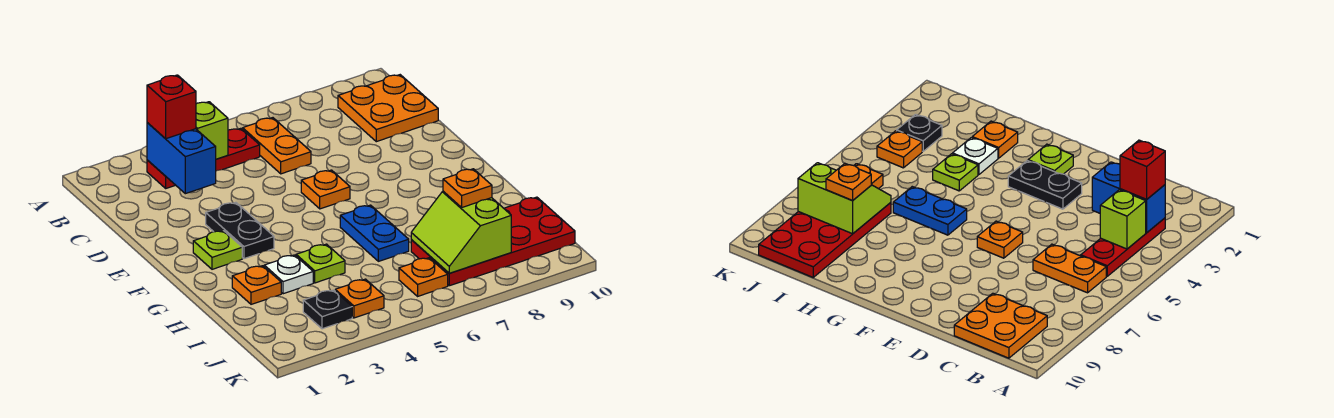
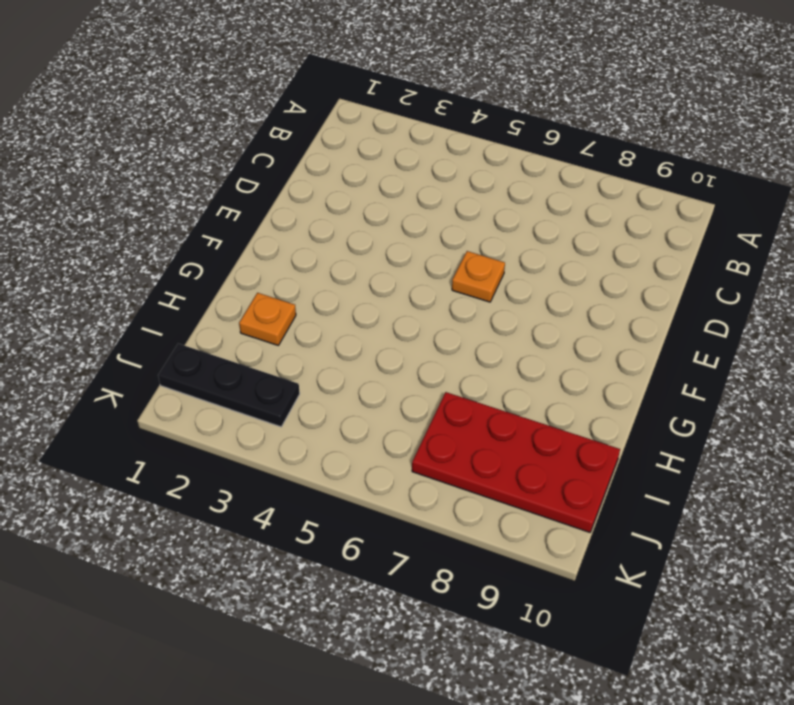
black 1x3 plate [158,344,300,427] -> black 1x1 plate [303,290,352,329]
none -> red 1x3 plate [147,128,260,188]
none -> orange 1x2 plate [243,118,311,174]
none -> orange 2x2 plate [338,75,438,142]

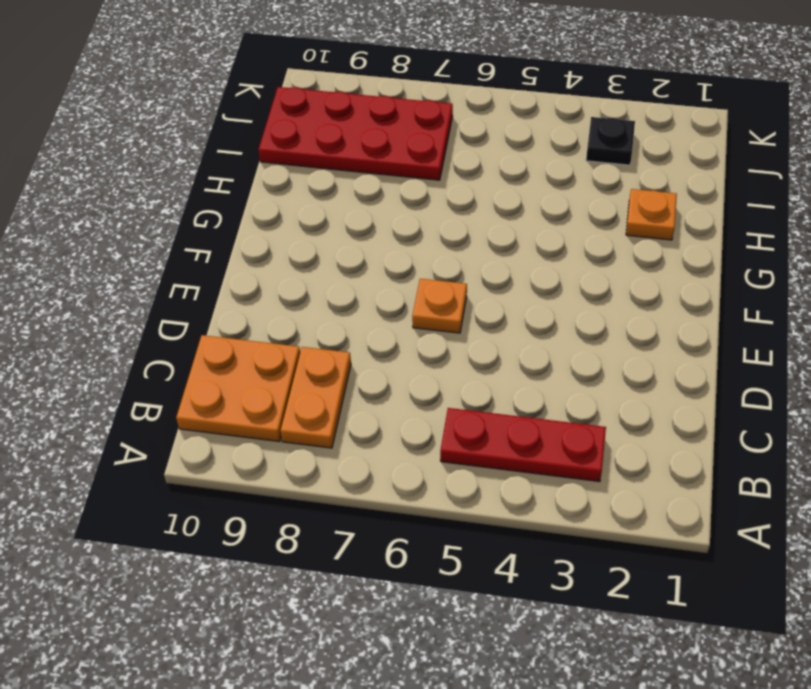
orange 1x2 plate [281,347,351,448] -> orange 1x2 plate moved to [243,118,311,174]
none -> black 1x2 plate [206,202,274,259]
none -> lime 1x1 plate [193,231,242,269]
none -> blue 1x2 plate [340,205,409,261]

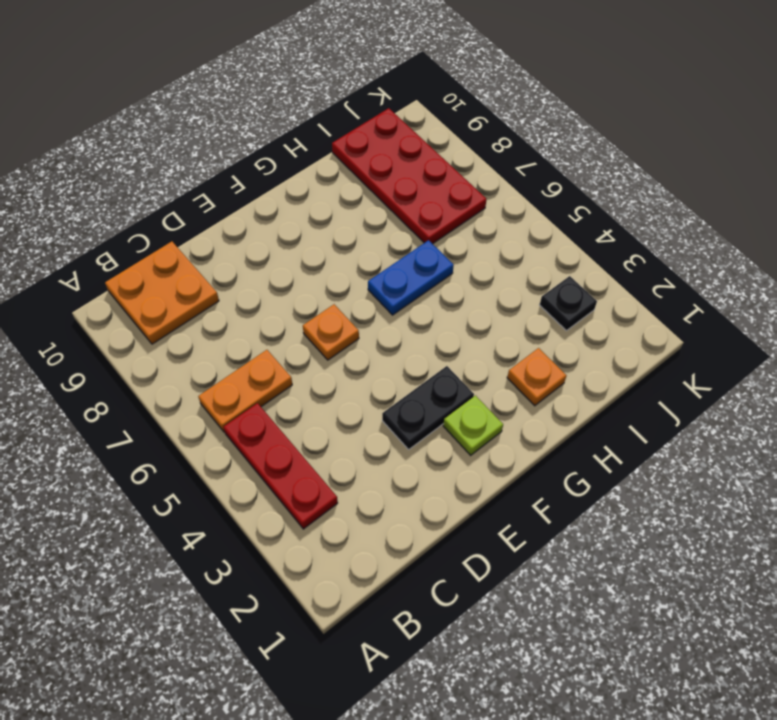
none -> white 1x1 plate [264,255,313,294]
none -> lime 1x1 plate [296,244,345,283]
none -> orange 1x1 plate [335,279,384,318]

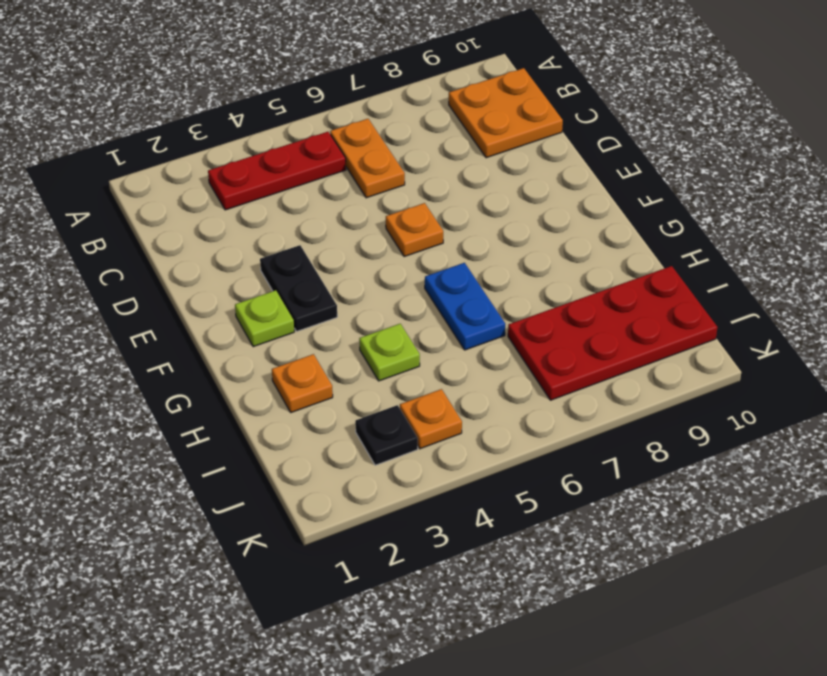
none -> white 1x1 plate [264,255,313,294]
none -> orange 1x1 plate [399,258,448,296]
none -> blue 1x2 brick [147,123,216,194]

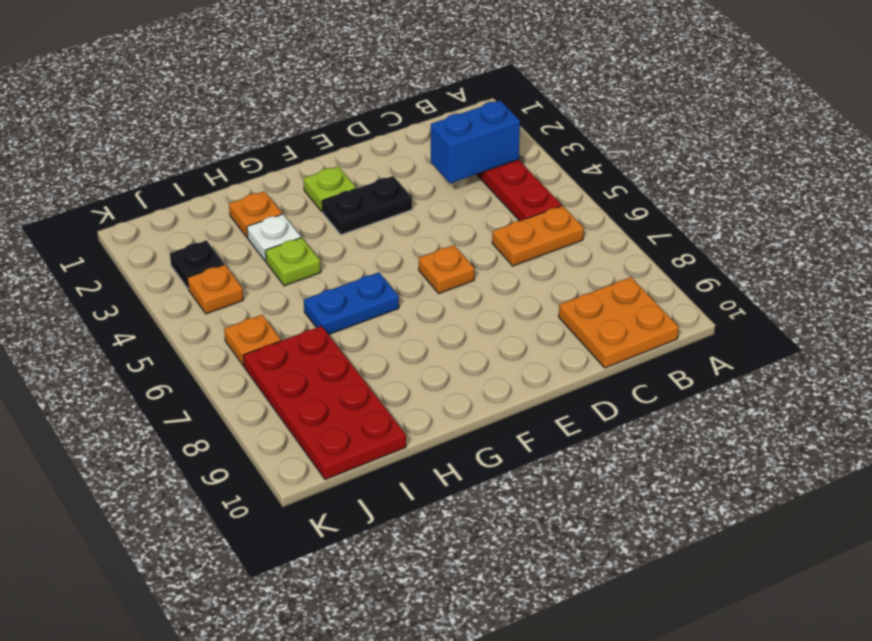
none -> lime 1x1 brick [196,102,228,159]
none -> lime 2x2 slope [411,191,511,273]
none -> red 1x1 brick [147,75,196,139]

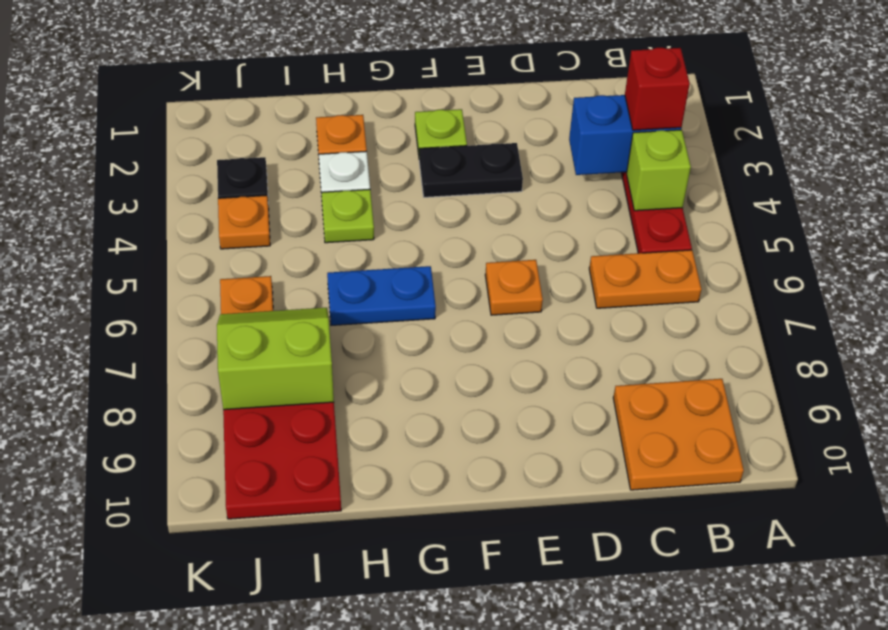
none -> orange 1x1 plate [443,169,492,207]

